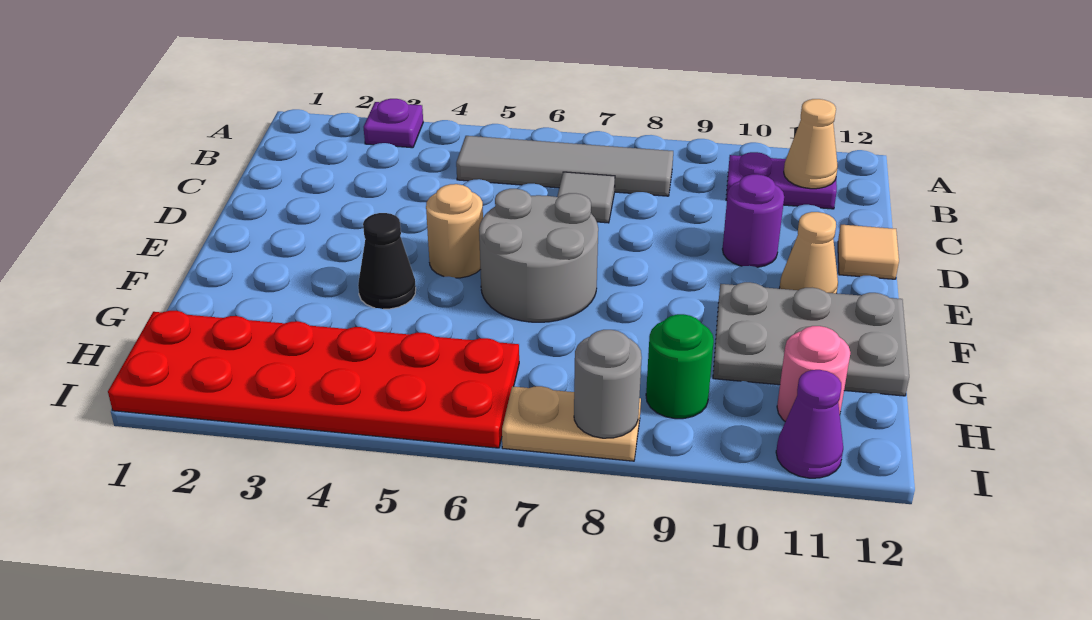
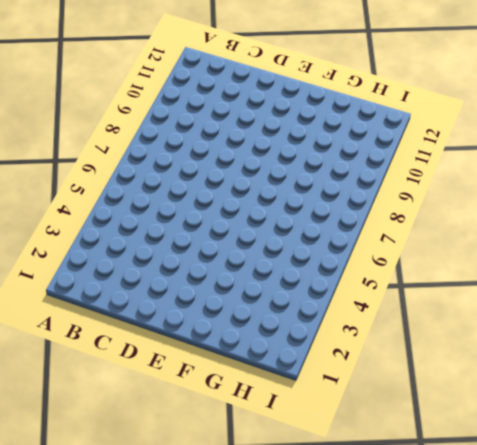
none -> purple 1x1 plate [364,99,423,148]
none -> grey 1x4 tile [456,136,673,196]
none -> purple 1x2 plate [726,152,837,209]

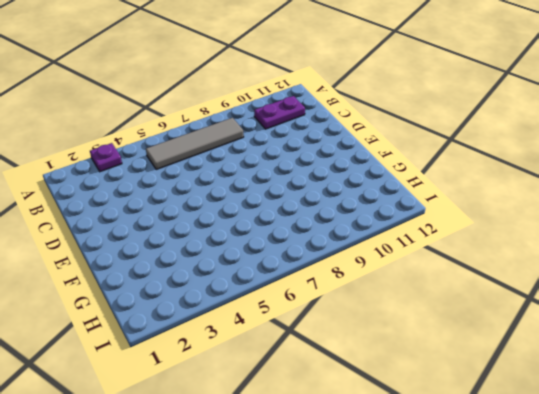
none -> grey 1x1 tile [557,172,615,223]
none -> purple 1x1 round brick [723,174,784,267]
none -> tan 1x1 tile [838,225,899,279]

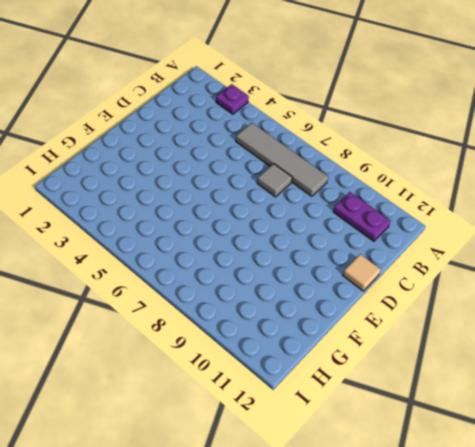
none -> purple 1x1 round brick [723,174,784,267]
none -> tan 1x1 round brick [426,184,483,278]
none -> grey 2x2 round brick [479,189,598,322]

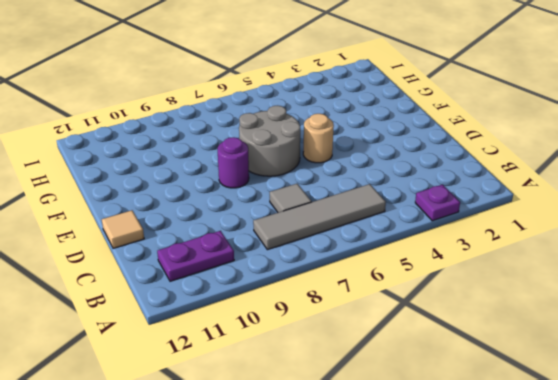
purple 1x1 round brick [218,137,249,188] -> purple 1x1 round brick moved to [723,174,784,267]
none -> tan 1x1 cone [779,212,838,293]
none -> black 1x1 cone [358,213,416,309]
none -> grey 2x3 plate [713,282,909,396]

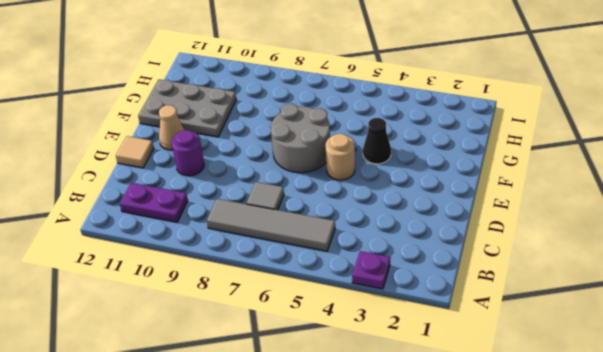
none -> red 2x6 plate [108,311,519,448]
none -> green 1x1 round brick [646,314,714,419]
none -> pink 1x1 round brick [777,326,850,422]

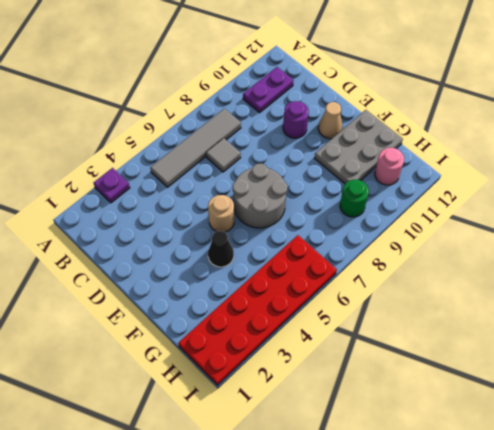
none -> tan 1x1 tile [838,225,899,279]
none -> tan 1x2 plate [502,386,641,461]
none -> purple 1x1 cone [776,370,843,478]

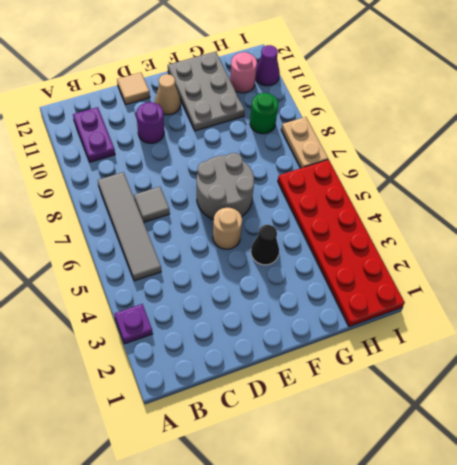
none -> tan 1x1 cone [784,99,838,189]
none -> grey 1x1 round brick [574,330,642,438]

